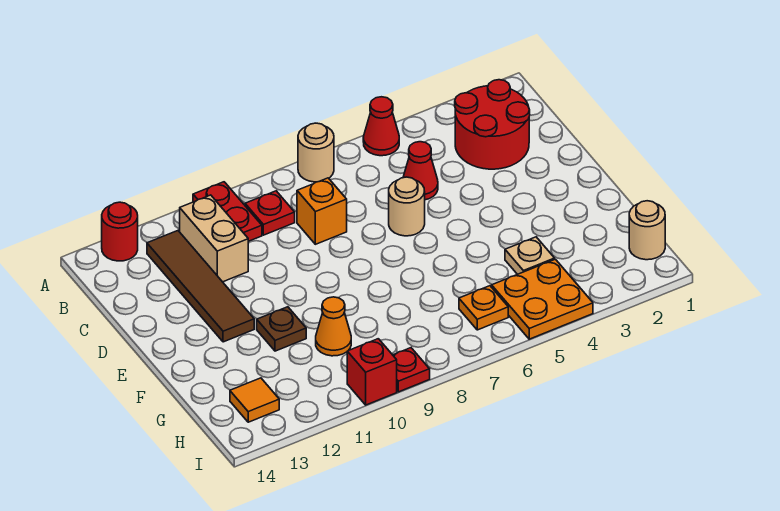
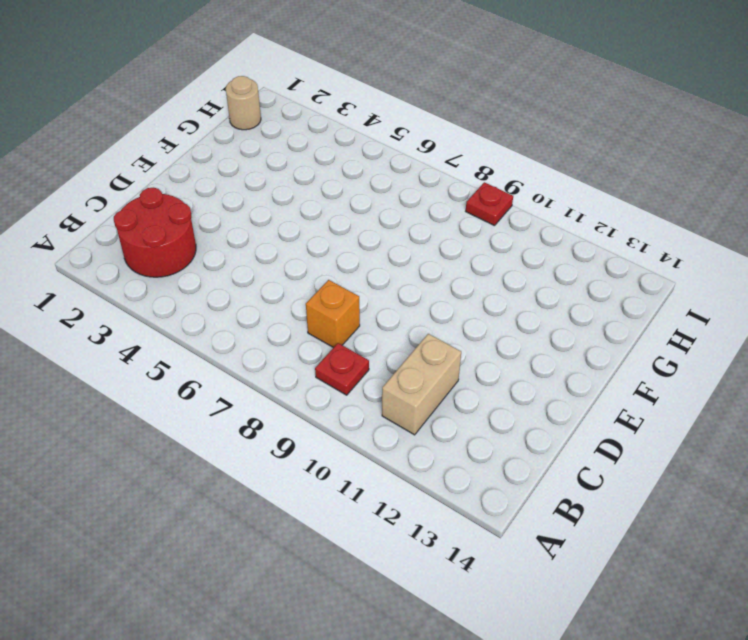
none -> red 1x1 cone [363,97,399,156]
none -> tan 1x1 round brick [298,123,334,182]
none -> red 1x2 plate [193,182,262,241]

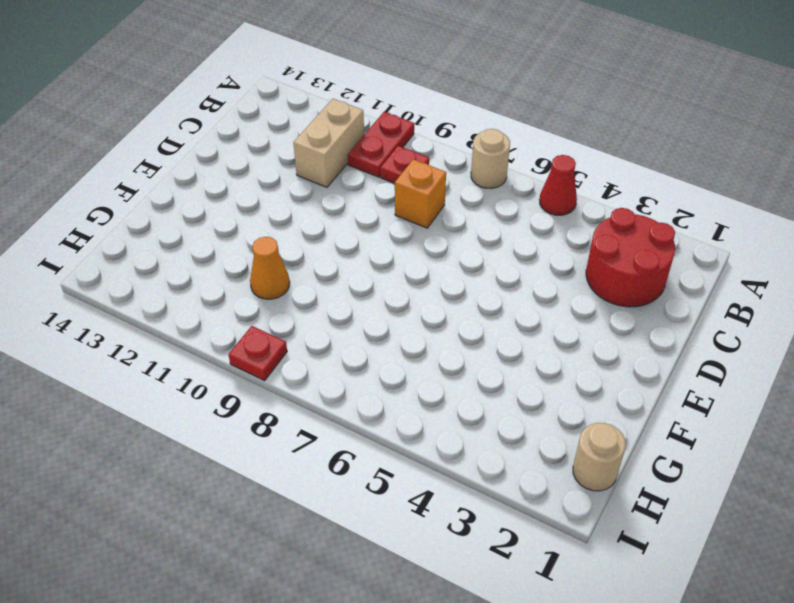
none -> red 1x1 round brick [102,202,138,261]
none -> brown 1x4 tile [147,231,254,342]
none -> red 1x1 cone [403,142,438,200]

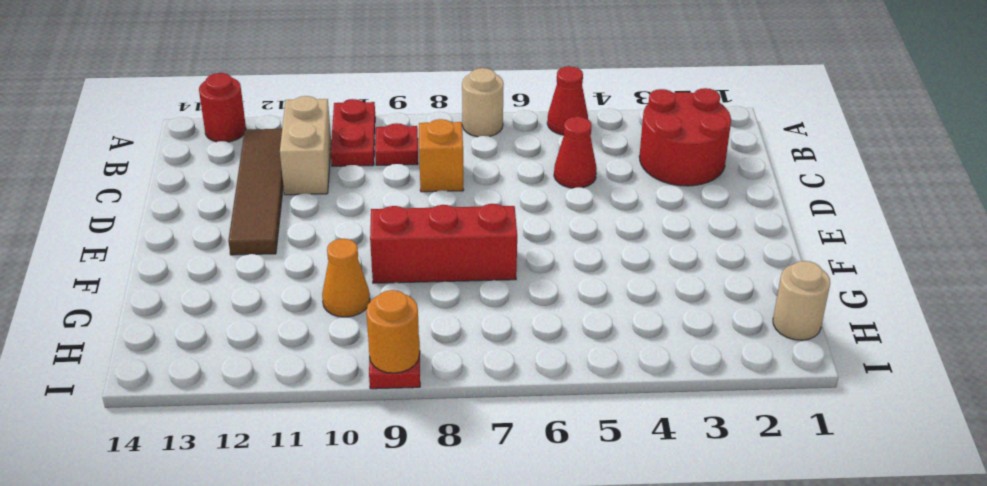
red 1x3 brick [370,204,517,283] -> none
orange 1x1 round brick [366,290,420,373] -> none
none -> tan 1x1 round brick [389,177,425,236]
none -> brown 1x1 plate [257,307,306,351]
none -> tan 1x1 plate [505,237,555,274]

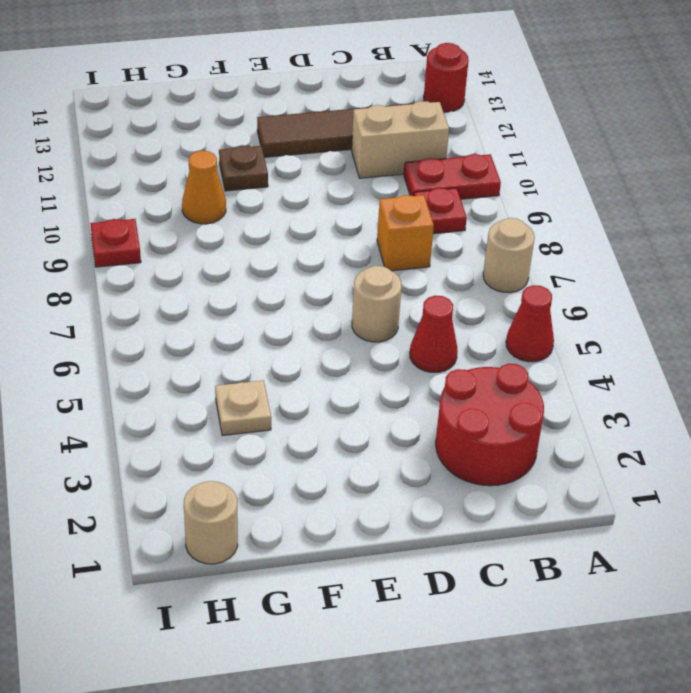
none -> orange 2x2 plate [492,259,593,339]
none -> orange 1x1 plate [459,286,508,330]
none -> orange 1x1 tile [230,378,279,422]

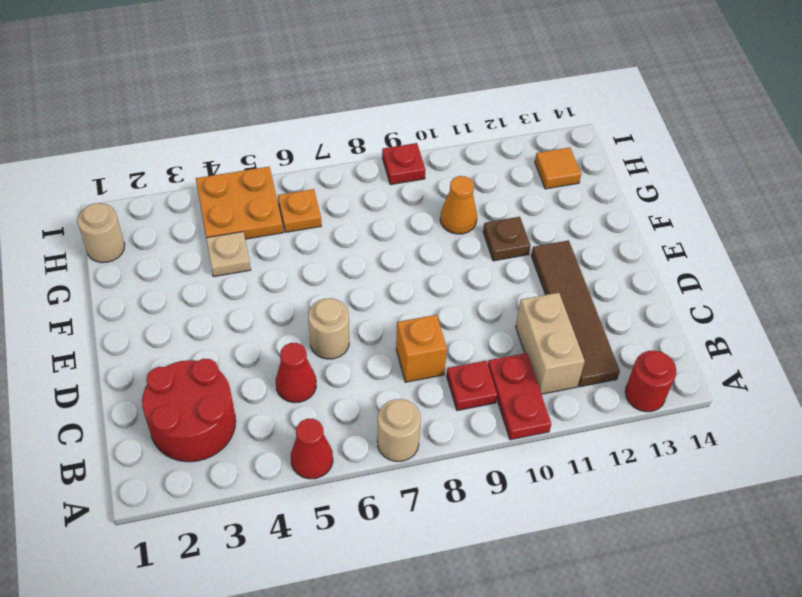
none -> red 1x1 brick [347,339,397,405]

